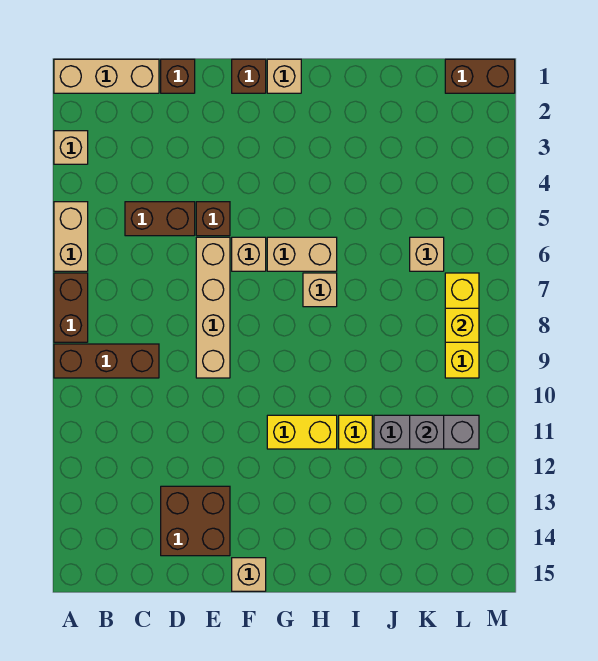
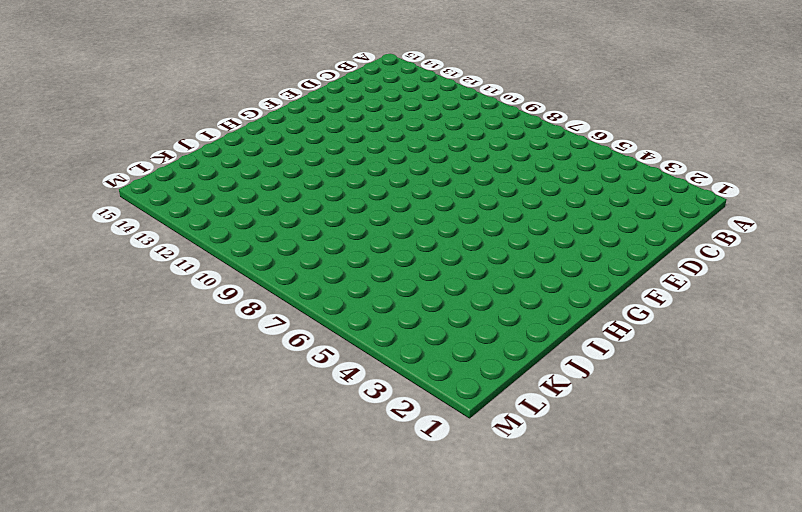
none -> tan 1x3 brick [54,59,159,93]
none -> tan 1x1 brick [54,131,88,164]
none -> tan 1x2 brick [54,202,88,271]

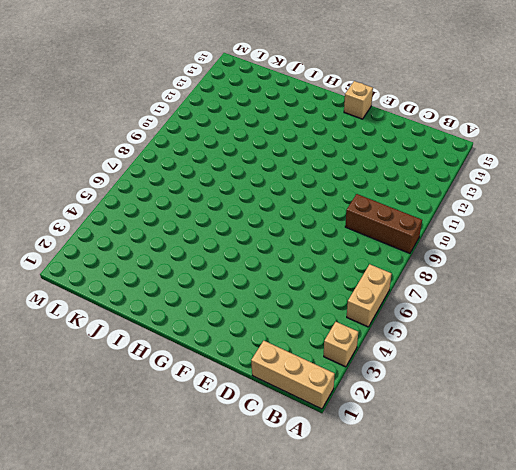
none -> brown 1x2 brick [54,273,88,342]
none -> brown 1x2 brick [125,202,195,236]
none -> brown 1x1 brick [161,59,195,93]

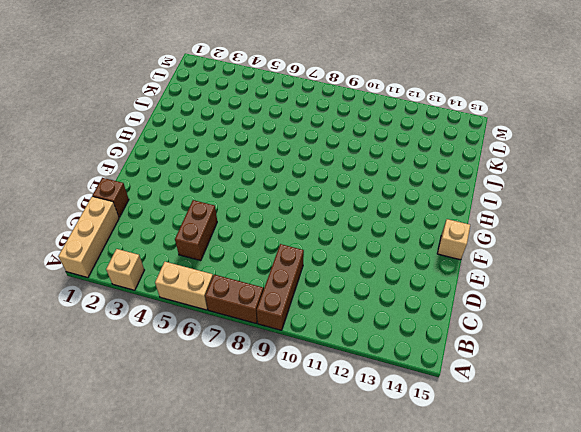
none -> brown 2x2 brick [161,486,230,556]
none -> brown 1x1 brick [196,202,230,236]
none -> tan 1x4 brick [196,237,230,378]

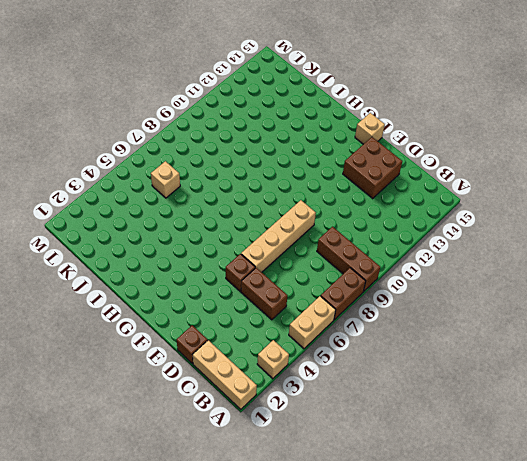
none -> brown 1x1 brick [232,59,266,93]
none -> tan 1x1 brick [232,237,266,271]
none -> tan 1x1 brick [267,59,301,93]

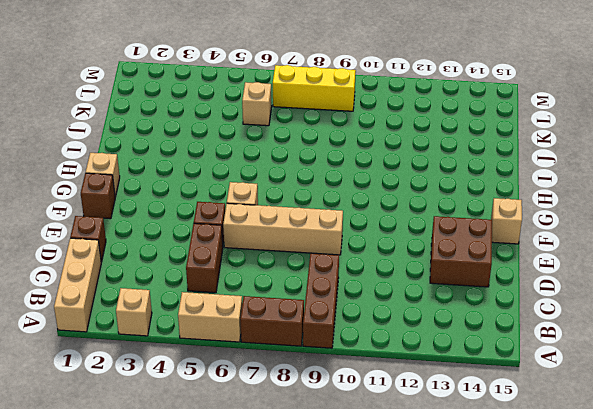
none -> tan 1x2 brick [267,237,337,271]
none -> yellow 1x2 brick [267,415,337,449]
none -> tan 1x1 brick [303,273,337,307]

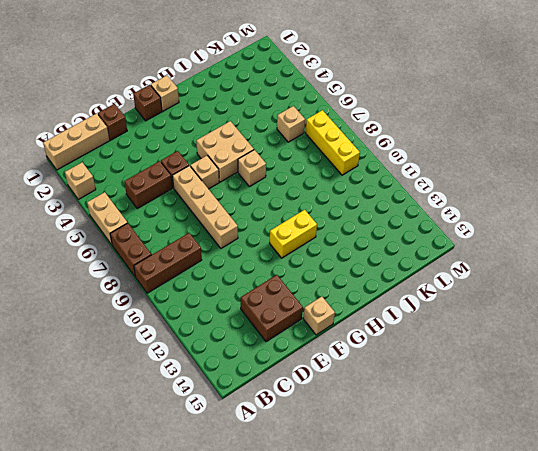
tan 2x2 brick [196,121,254,182] -> tan 1x2 brick [267,237,337,271]
none -> yellow 1x1 brick [339,415,372,449]
none -> grey 1x3 brick [374,415,479,449]
none -> brown 1x2 brick [445,59,515,93]

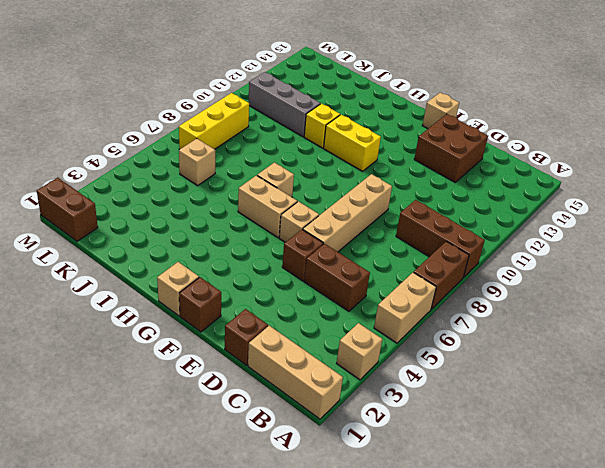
none -> grey 1x1 brick [410,415,444,449]
none -> yellow 1x1 brick [445,308,479,342]

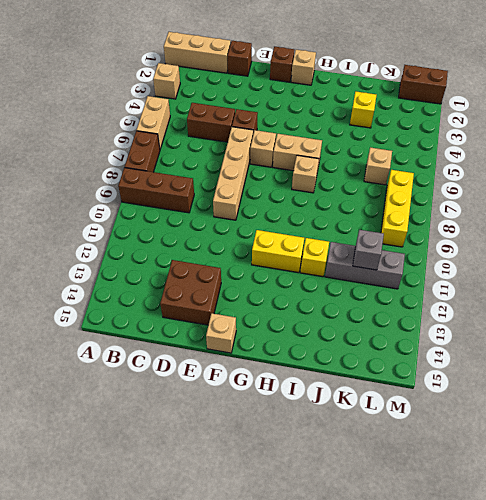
yellow 1x1 brick [350,92,376,128] -> yellow 1x1 brick moved to [445,308,479,342]

